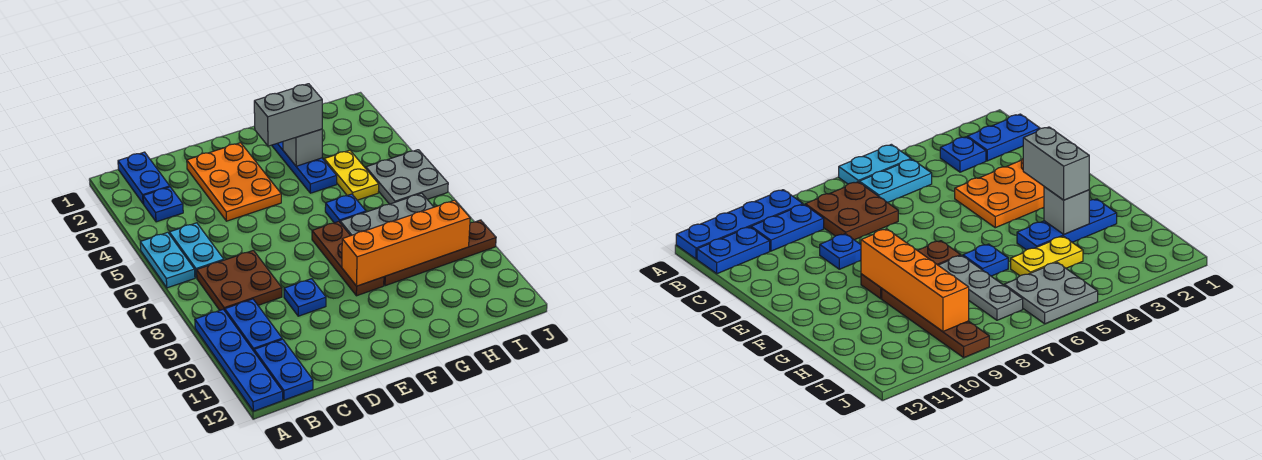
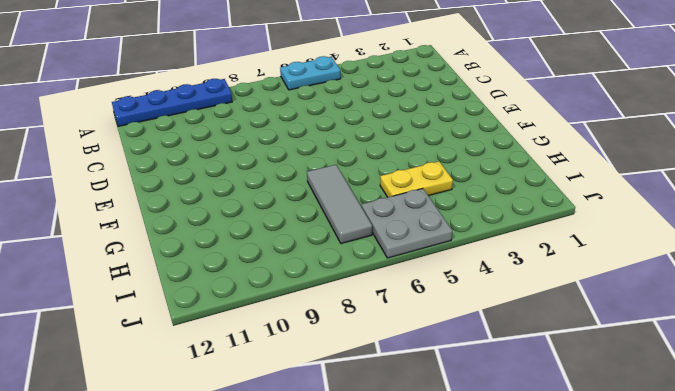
grey 1x3 tile [307,165,372,244] -> grey 1x3 plate [340,193,433,236]
none -> blue 1x2 plate [118,152,170,204]
none -> blue 1x1 plate [143,187,183,222]
none -> cyan 1x2 plate [169,223,224,278]

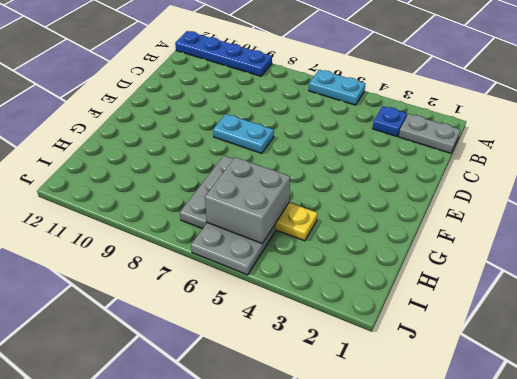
grey 1x2 plate [399,114,460,153] -> blue 1x2 plate [118,152,170,204]
cyan 1x2 plate [213,114,274,153] -> cyan 1x2 plate moved to [169,223,224,278]
grey 2x2 brick [205,157,290,243] -> none
none -> brown 2x2 plate [197,250,282,311]
none -> blue 1x2 plate [225,299,282,351]
none -> blue 1x2 plate [254,339,313,400]

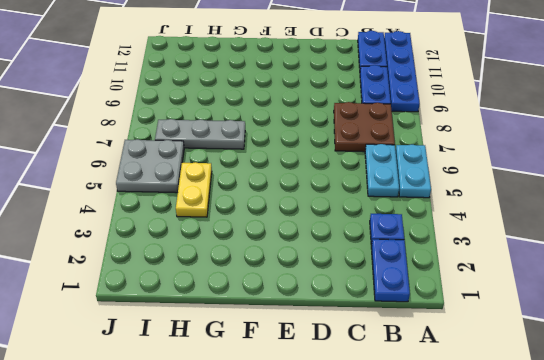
none -> orange 2x3 plate [187,143,281,221]
none -> blue 1x1 plate [284,279,326,316]
none -> brown 1x3 plate [312,221,384,296]

